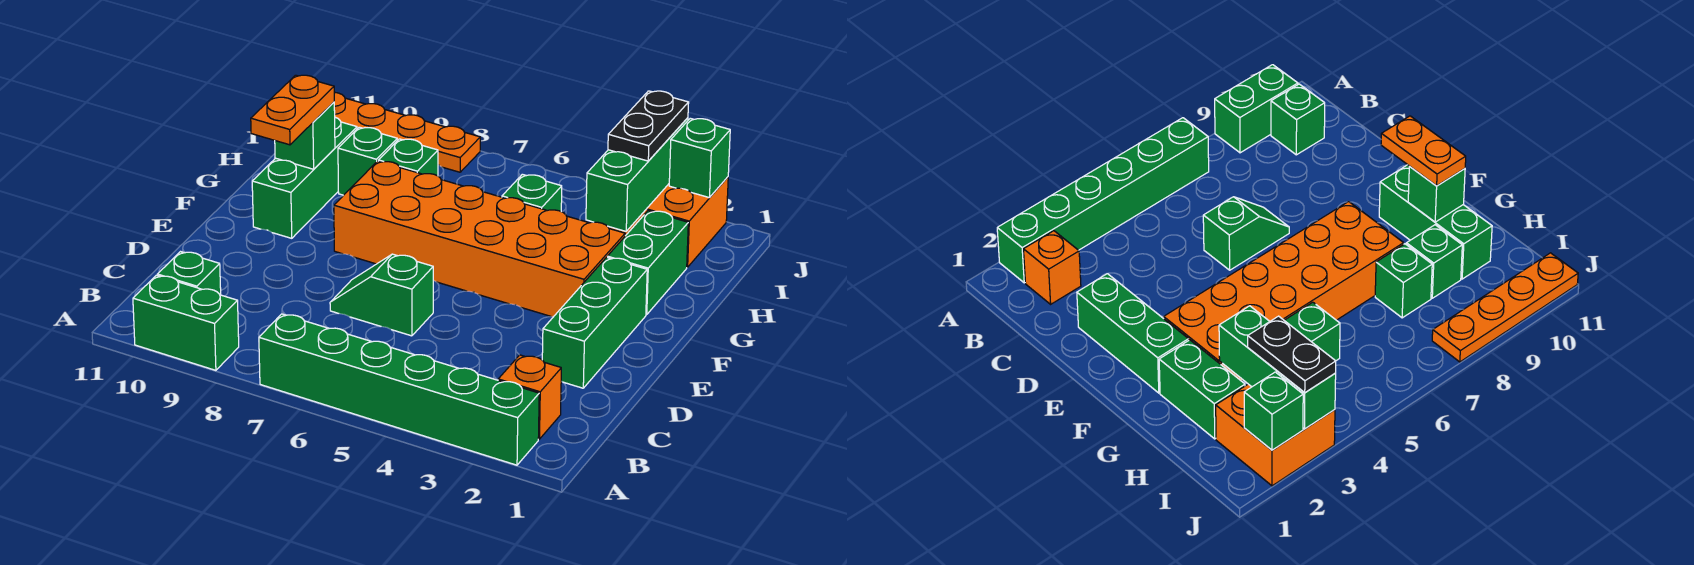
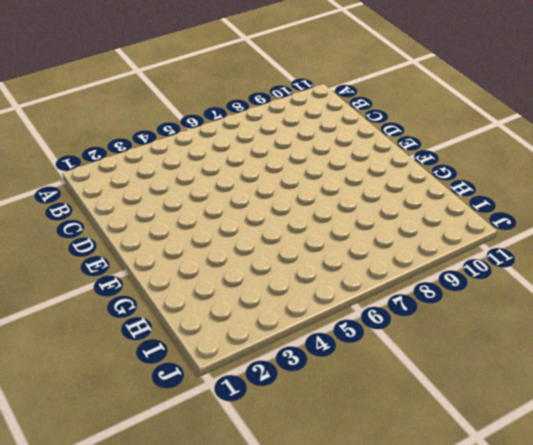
none -> green 1x6 brick [259,314,539,465]
none -> green 1x2 brick [133,275,239,370]
none -> orange 1x1 brick [498,355,561,439]

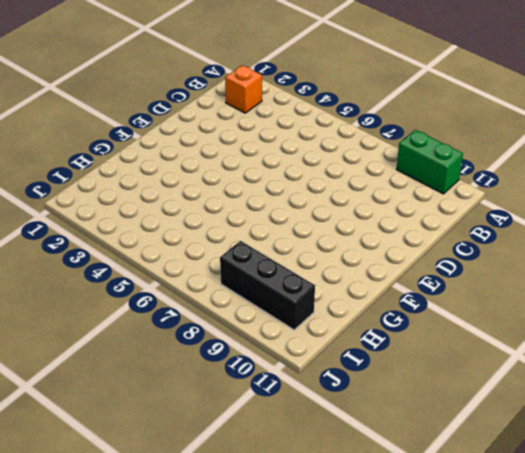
black 1x3 brick [220,241,315,330] -> none
none -> green 1x6 brick [259,314,539,465]
none -> green 1x1 brick [157,252,221,295]
none -> green 1x3 brick [542,257,647,388]

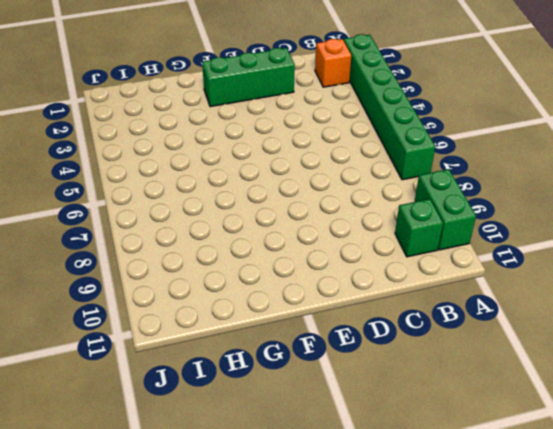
none -> green 1x2 slope [330,254,433,336]
none -> orange 2x6 brick [334,161,625,317]
none -> green 1x3 brick [252,117,357,238]

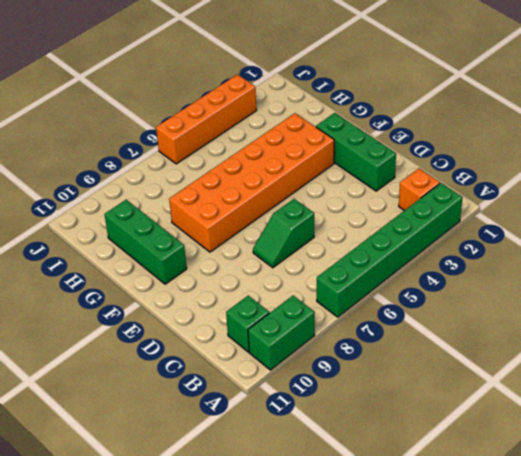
orange 1x4 brick [156,75,256,164] -> orange 2x2 brick [608,177,728,267]
none -> green 1x2 brick [607,211,688,315]
none -> green 1x1 brick [502,174,562,211]
none -> green 1x1 brick [379,139,438,176]

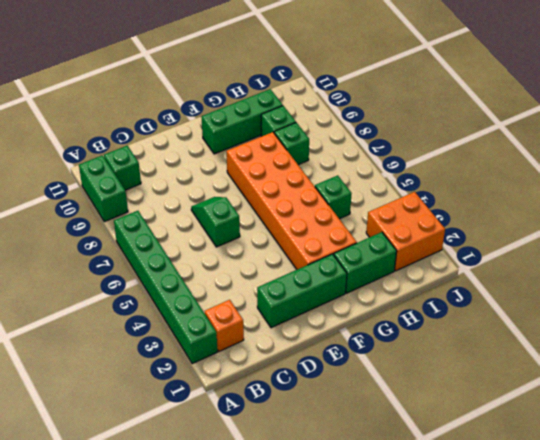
none -> orange 1x4 plate [334,92,480,172]
none -> green 1x1 brick [275,102,335,169]
none -> green 1x3 brick [586,118,688,231]

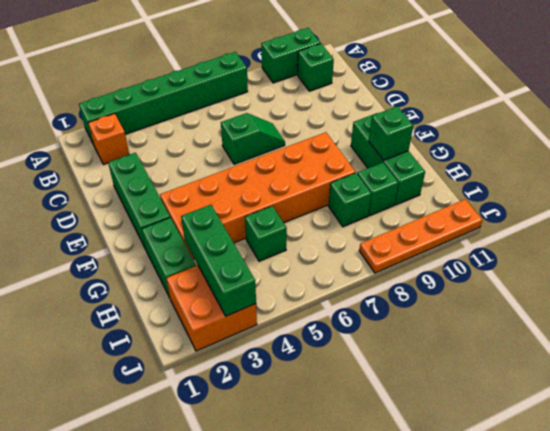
none -> green 1x1 brick [669,118,730,198]
none -> orange 1x2 plate [251,75,334,145]
none -> black 1x2 plate [608,91,689,161]

